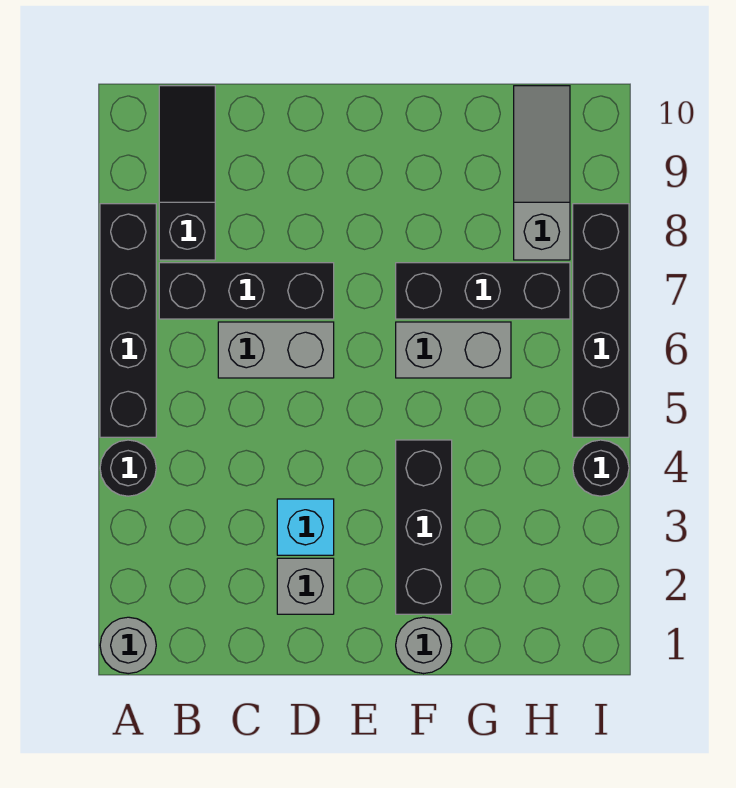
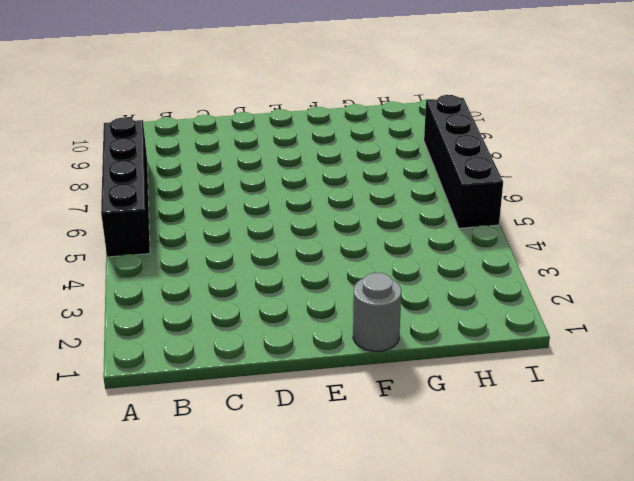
none -> grey 1x1 round brick [100,617,156,674]
none -> black 1x1 round brick [100,440,156,496]
none -> black 1x3 brick [159,263,334,319]

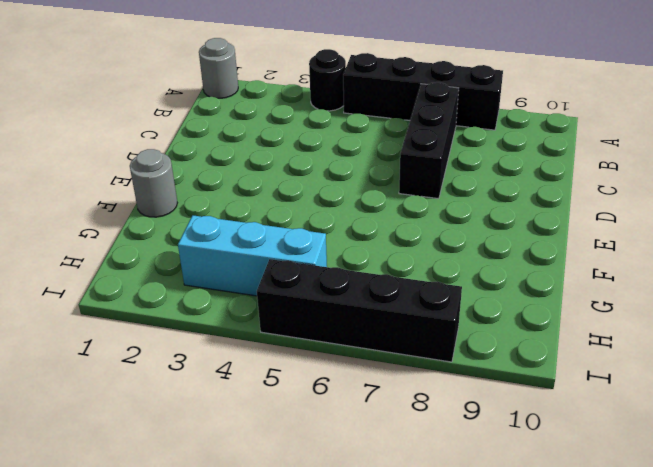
cyan 1x3 brick [178,215,327,296] -> none
none -> black 1x3 slope [159,86,215,260]
none -> grey 1x2 brick [218,322,334,378]
none -> grey 1x1 brick [277,558,334,614]

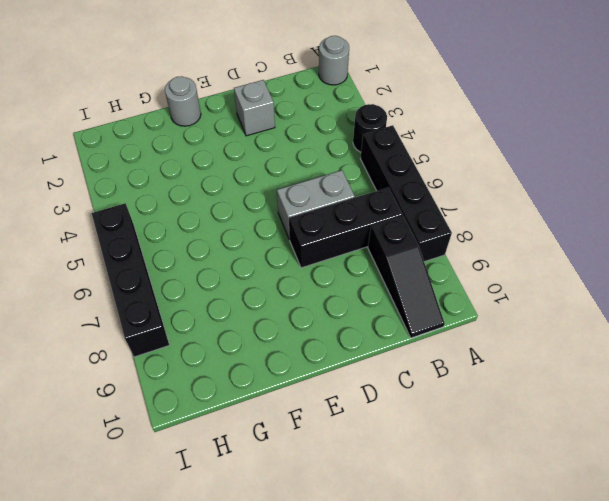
none -> cyan 1x1 brick [277,499,334,555]
none -> black 1x3 brick [396,440,452,614]
none -> grey 1x2 brick [396,322,511,378]

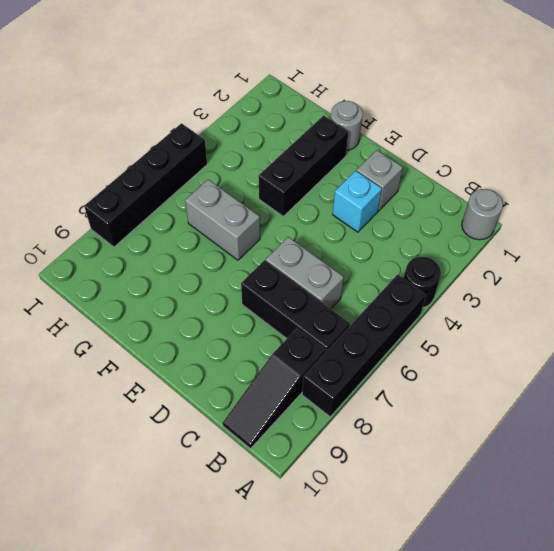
none -> black 1x3 brick [396,263,570,319]
none -> grey 1x3 slope [514,86,570,260]
none -> black 1x1 round brick [573,440,629,496]

